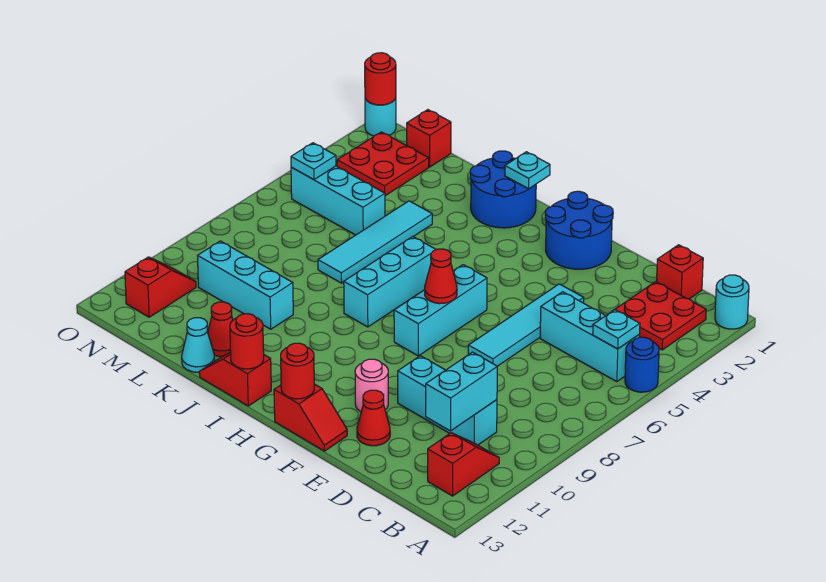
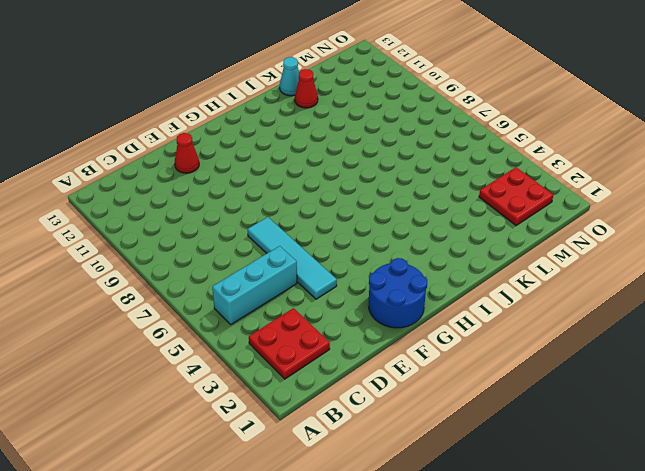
none -> cyan 1x1 round brick [715,275,749,329]
none -> blue 1x1 round brick [625,337,659,392]
none -> red 1x2 slope [428,433,499,496]
none -> red 1x1 brick [657,245,703,299]

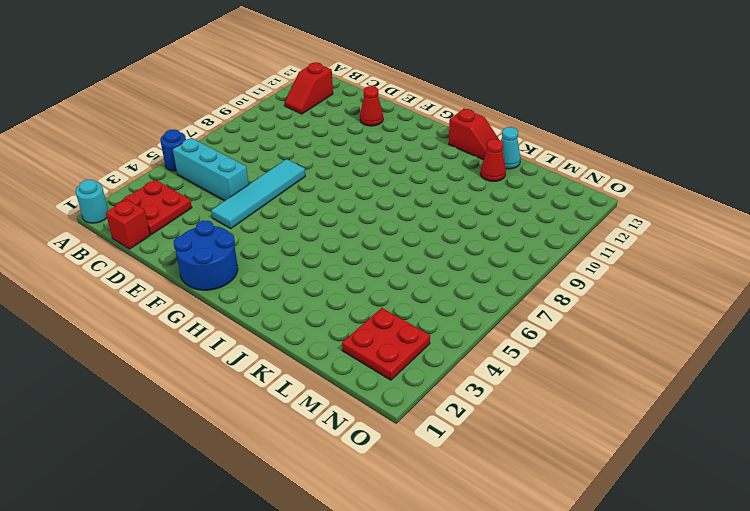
none -> cyan 1x3 brick [398,356,497,445]
none -> pink 1x1 round brick [355,359,388,412]
none -> red 1x2 slope [274,384,347,451]
none -> cyan 1x3 brick [394,265,487,356]

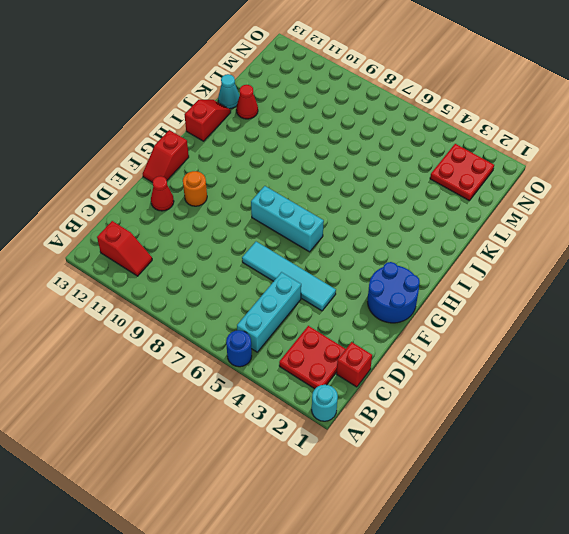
orange 1x1 round brick [183,171,207,206] -> pink 1x1 round brick [355,359,388,412]
none -> cyan 1x3 brick [398,356,497,445]
none -> blue 2x2 round brick [470,151,536,228]
none -> cyan 1x3 brick [344,237,436,327]
none -> cyan 1x4 tile [318,201,432,283]

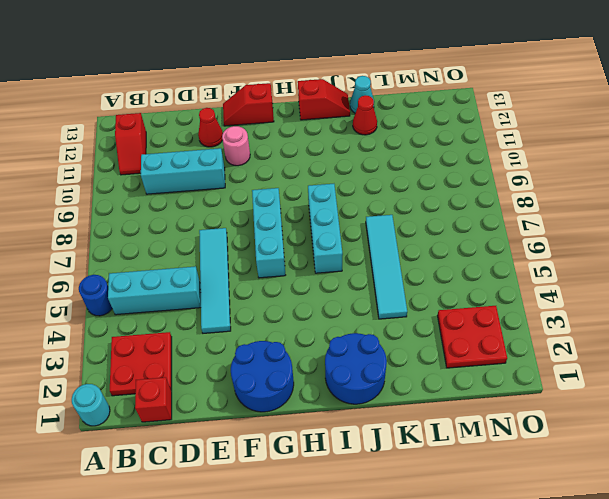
none -> cyan 1x3 brick [198,241,293,329]
none -> cyan 1x3 brick [291,166,385,235]
none -> red 1x1 brick [407,110,451,167]
none -> red 1x2 slope [125,257,196,317]

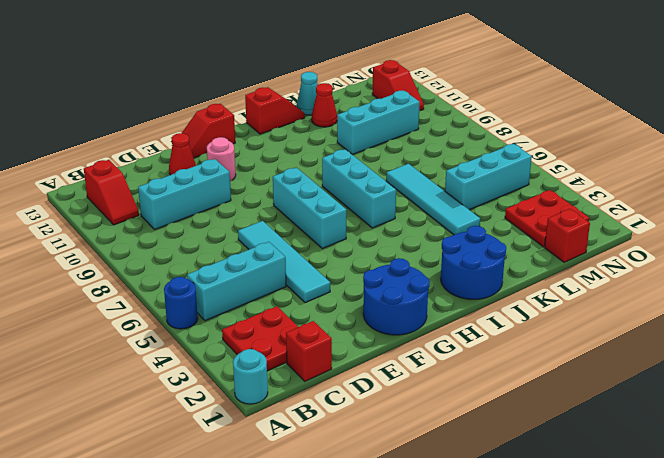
none -> cyan 1x1 round brick [365,98,396,136]
none -> cyan 1x1 plate [593,310,640,349]
none -> cyan 1x2 brick [426,352,497,431]
none -> red 1x1 cone [425,249,457,304]

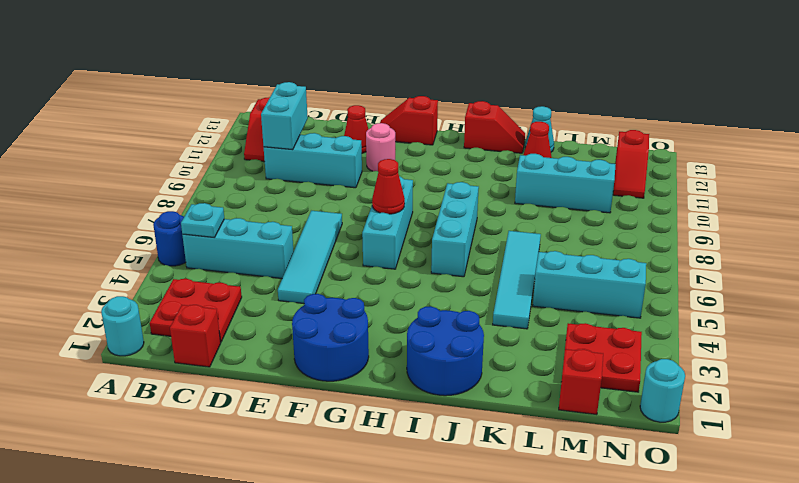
none -> red 1x1 round brick [281,343,314,399]
none -> cyan 1x1 plate [505,152,550,189]
none -> red 1x1 round brick [230,314,264,369]
none -> cyan 1x1 plate [291,143,336,180]

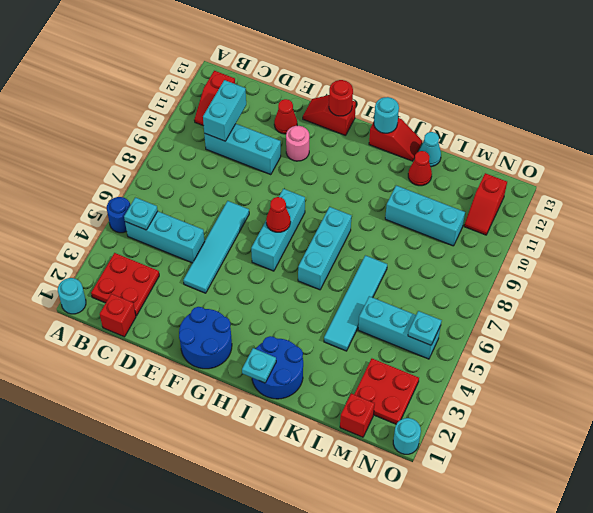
cyan 1x1 round brick [374,97,399,133] -> red 1x1 round brick [230,314,264,369]
none -> red 1x1 round brick [365,53,396,105]

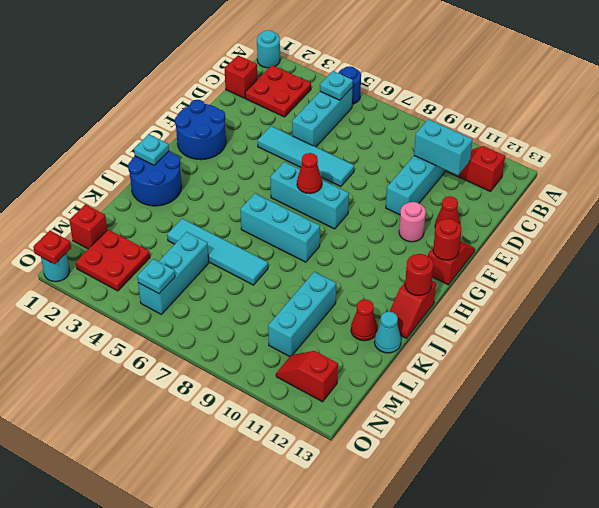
red 1x1 plate [33,231,71,264] -> red 1x1 round brick [365,53,396,105]

